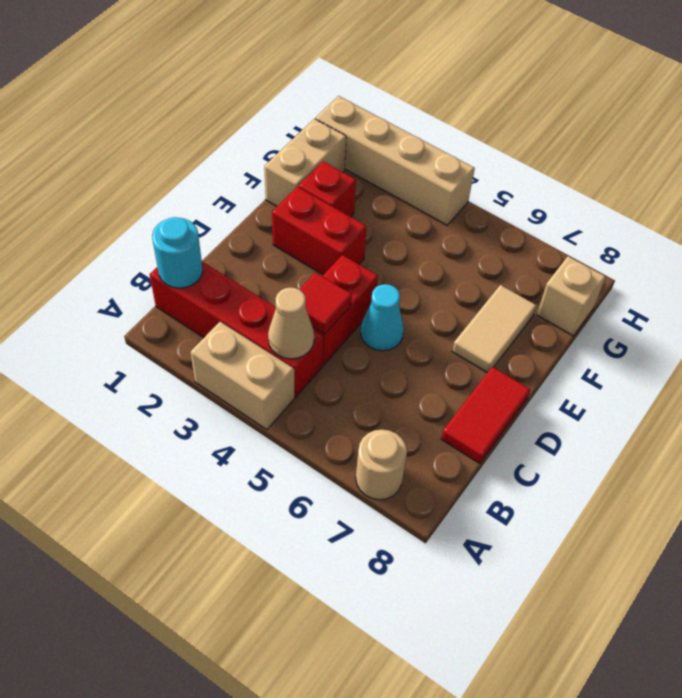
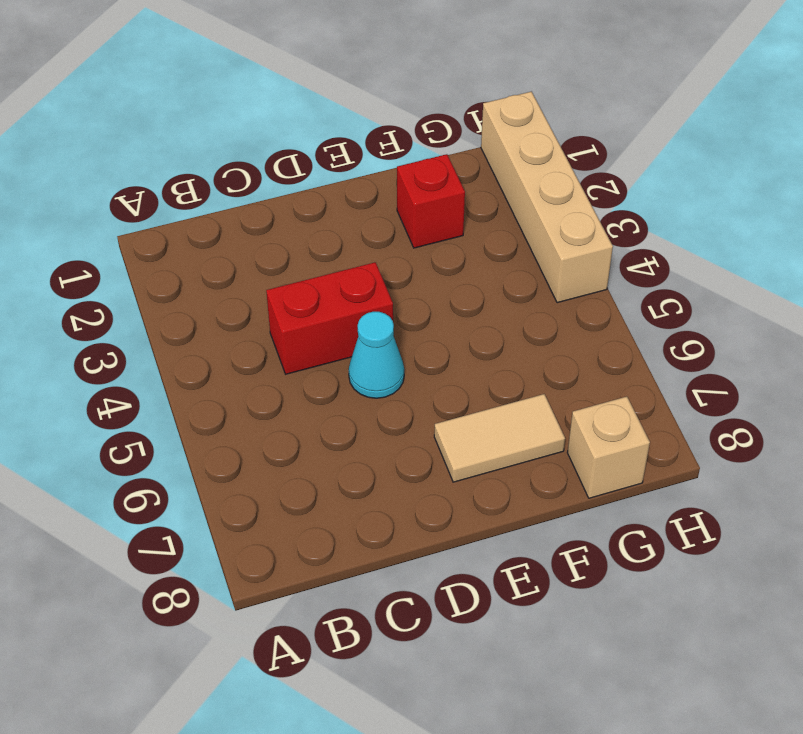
none -> tan 1x2 brick [190,322,295,430]
none -> tan 1x1 round brick [356,430,407,500]
none -> red 1x4 brick [150,262,323,397]

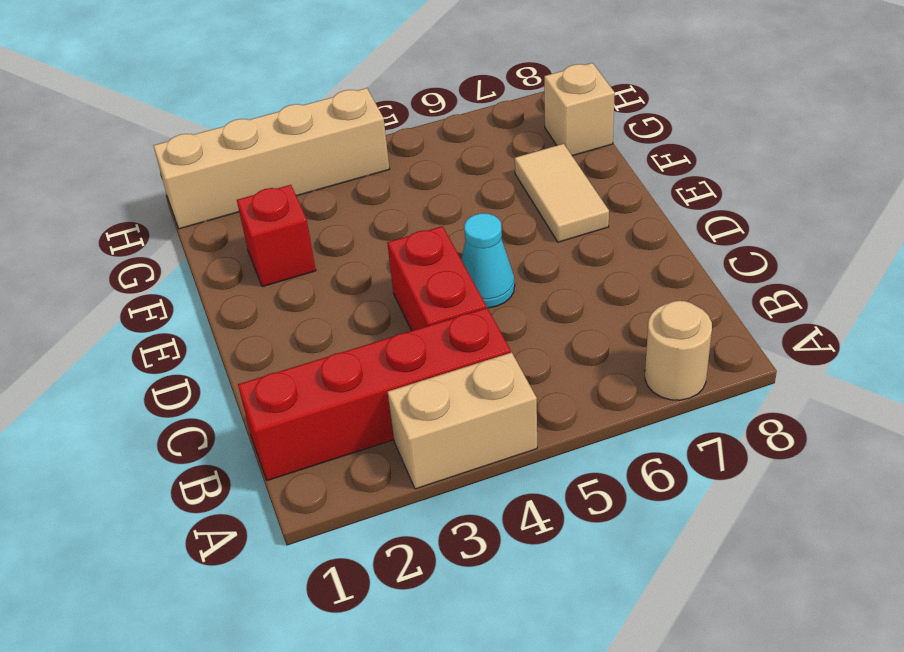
none -> red 1x2 tile [441,367,530,464]
none -> red 1x2 brick [272,187,367,275]
none -> tan 1x2 brick [264,119,346,206]

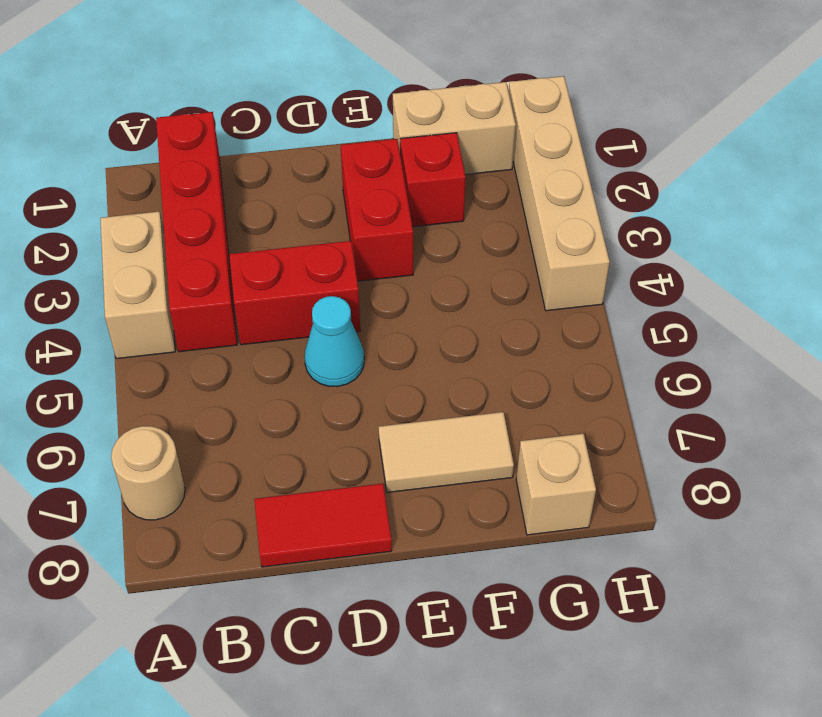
none -> cyan 1x1 round brick [152,217,203,288]
none -> tan 1x1 cone [268,288,314,359]
none -> red 1x1 tile [299,273,352,334]

